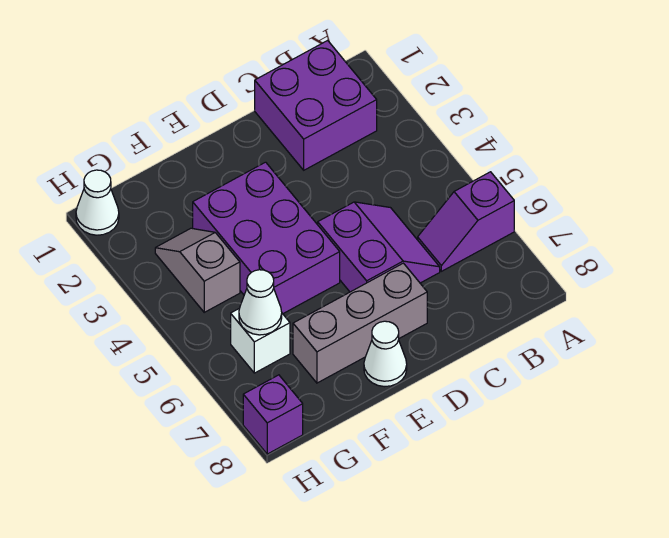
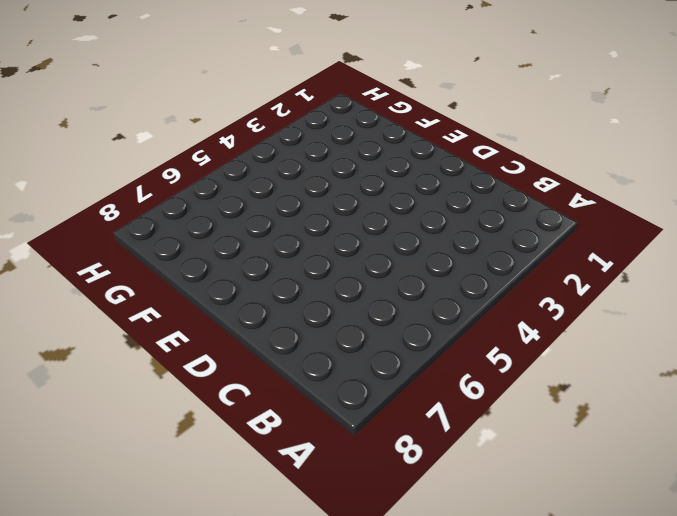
none -> purple 1x2 slope [418,172,514,271]
none -> purple 2x2 brick [255,41,377,170]

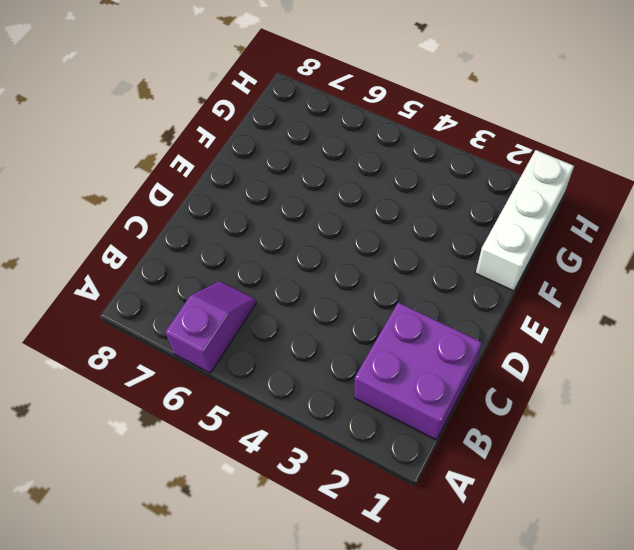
white 1x3 brick [476,150,574,291] -> white 1x1 cone [76,170,119,235]
none -> purple 2x2 slope [318,202,440,292]
none -> grey 1x3 brick [293,263,427,383]

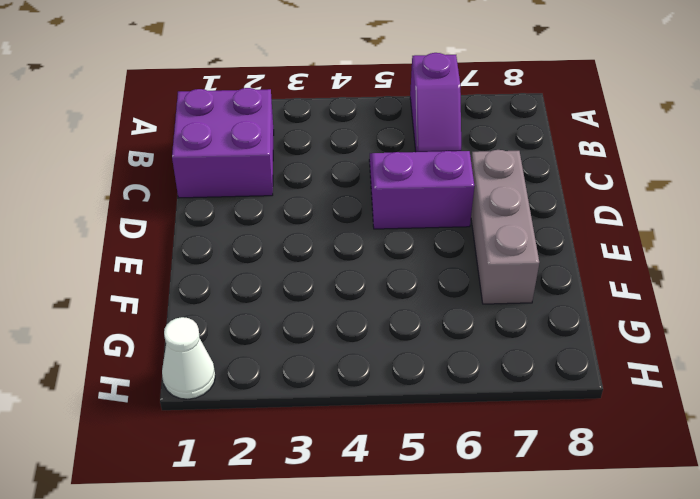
none -> purple 2x3 brick [193,162,340,314]
none -> white 1x1 cone [364,321,407,387]

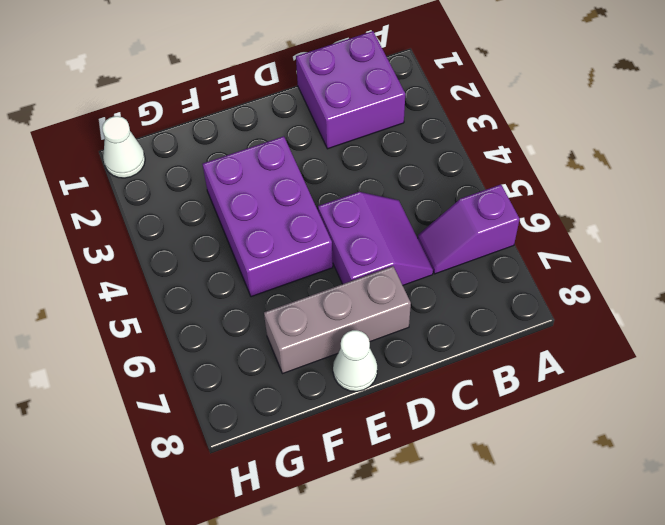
none -> grey 1x2 slope [155,228,240,312]
none -> white 1x1 brick [231,308,290,373]

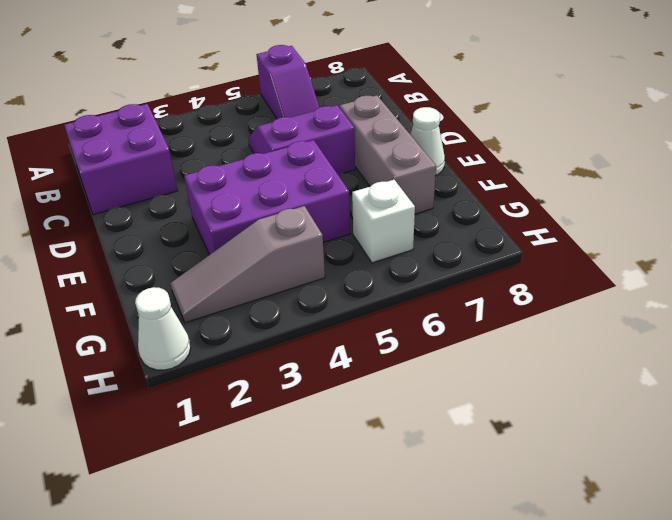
grey 1x3 slope [170,206,325,323] -> grey 1x2 slope [155,228,240,312]
none -> purple 1x1 brick [243,375,303,454]
none -> white 1x1 cone [239,270,282,335]

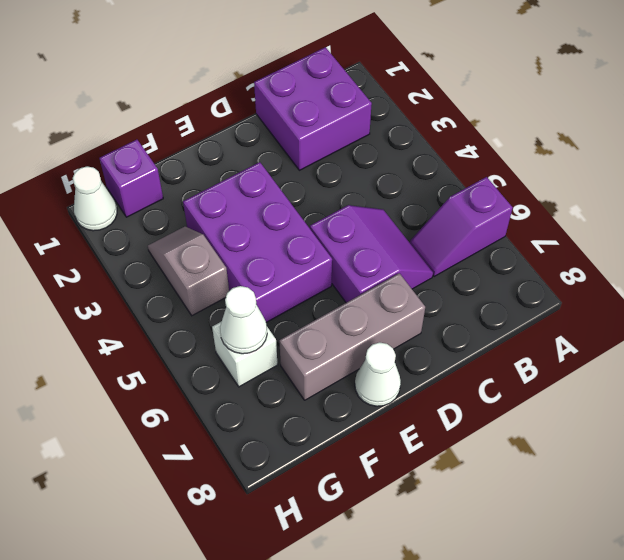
purple 1x1 brick [100,140,163,217] -> purple 1x1 brick moved to [243,375,303,454]

